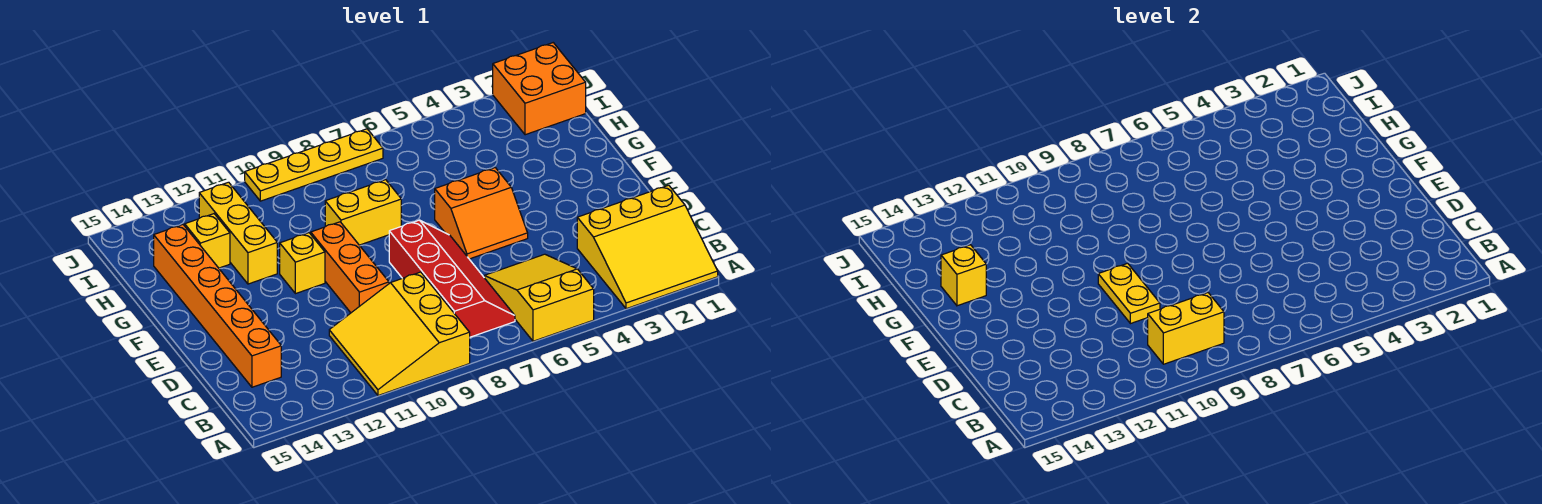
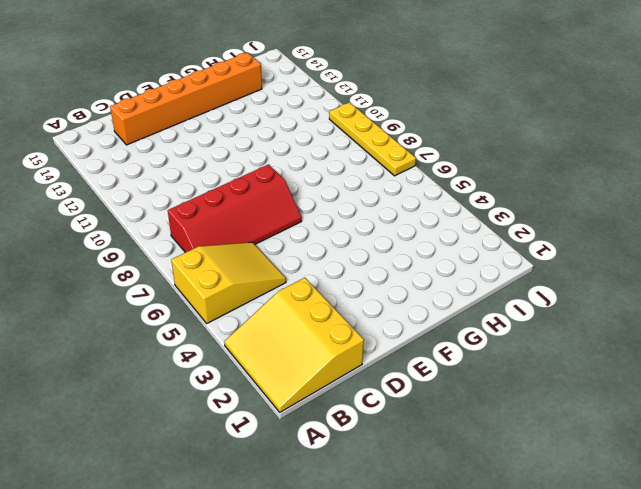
none -> yellow 3x3 slope [329,272,470,396]
none -> orange 1x3 brick [311,222,389,313]
none -> orange 2x2 slope [435,168,528,259]

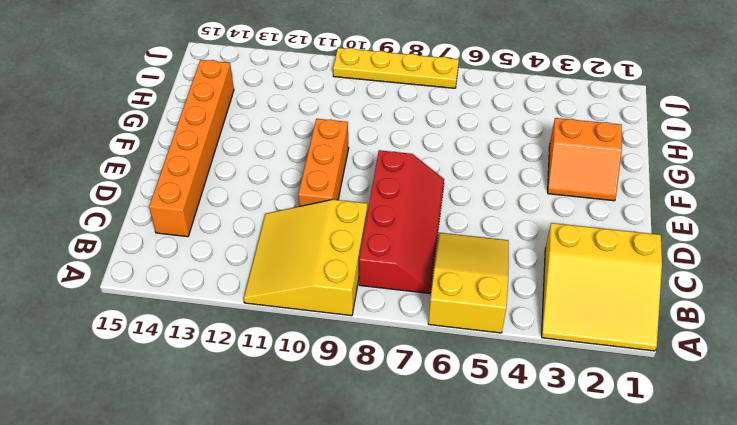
orange 2x2 slope [548,118,622,201] -> orange 2x2 slope moved to [435,168,528,259]
none -> yellow 1x1 brick [280,233,325,294]
none -> yellow 1x2 brick [325,180,401,245]
none -> yellow 1x3 brick [199,182,277,284]

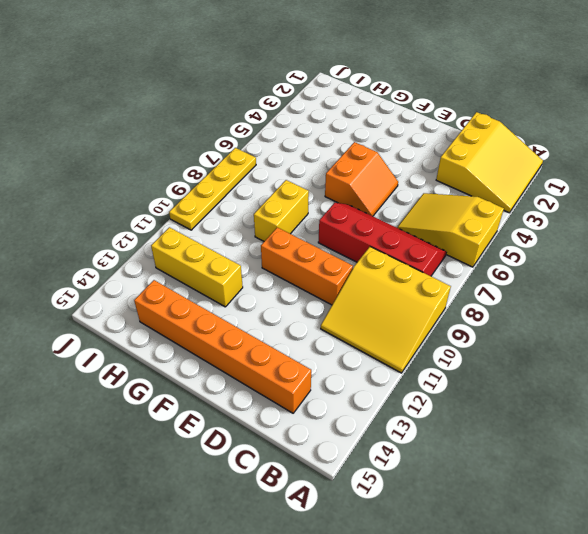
none -> yellow 1x1 brick [280,233,325,294]
none -> yellow 1x1 brick [185,214,230,268]
none -> orange 2x2 brick [493,43,586,135]

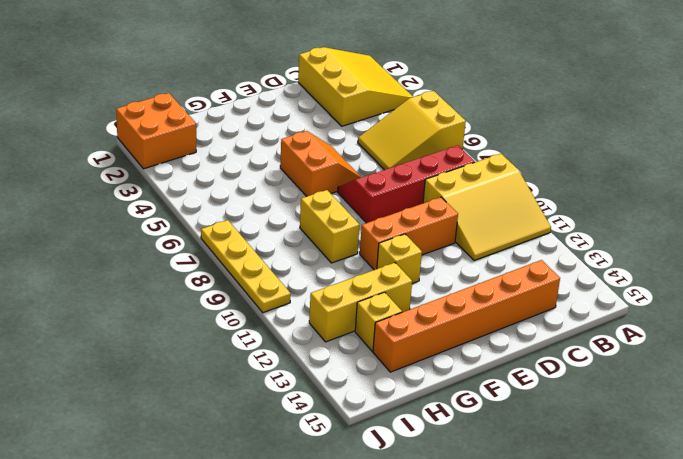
none -> yellow 1x2 brick [1148,293,1224,364]
none -> yellow 1x2 plate [1098,263,1160,324]
none -> yellow 1x1 brick [941,245,986,306]

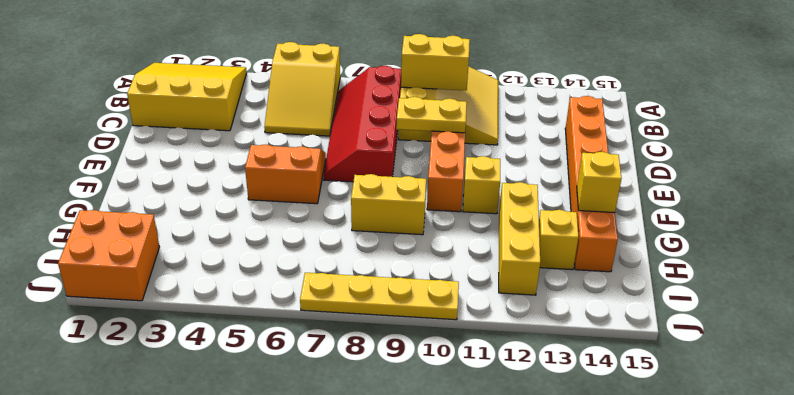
yellow 1x2 plate [396,97,467,133] -> yellow 1x2 plate turned to [1098,263,1160,324]

